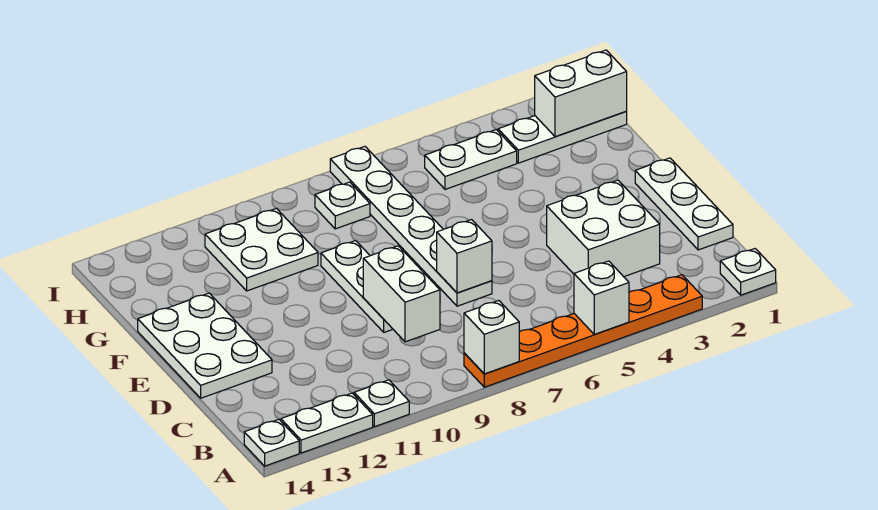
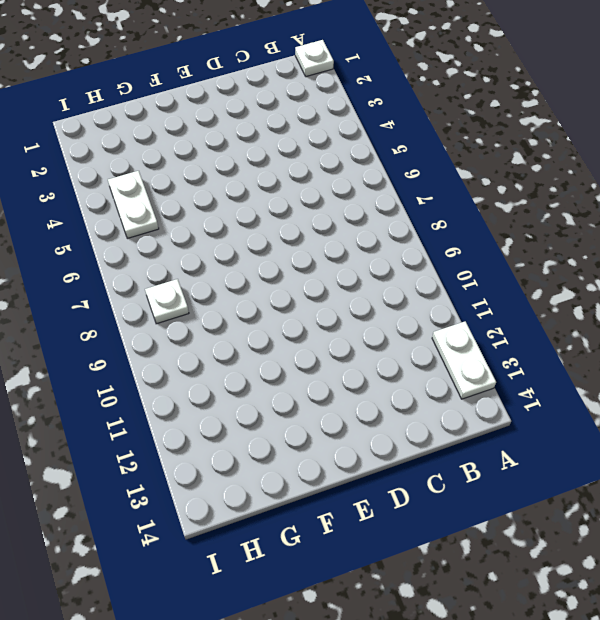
none -> orange 1x6 plate [464,275,702,387]
none -> white 1x1 plate [354,380,409,427]
none -> white 1x1 plate [244,420,299,466]

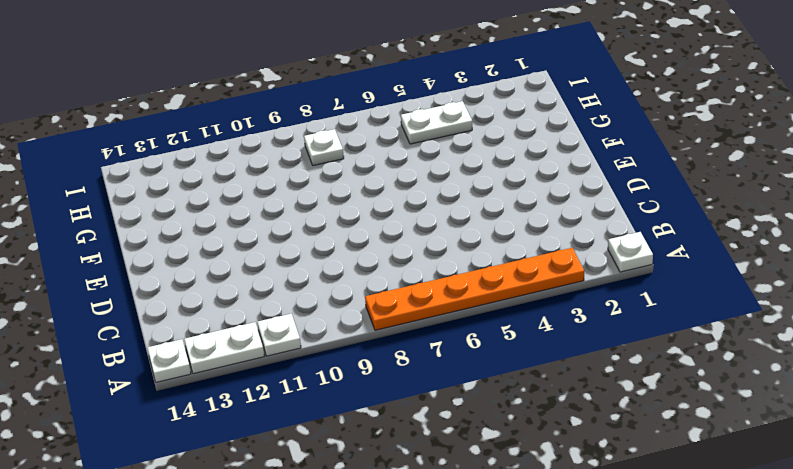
none -> white 1x3 plate [635,158,733,250]
none -> white 2x2 brick [547,180,660,277]
none -> white 1x6 plate [330,147,492,306]

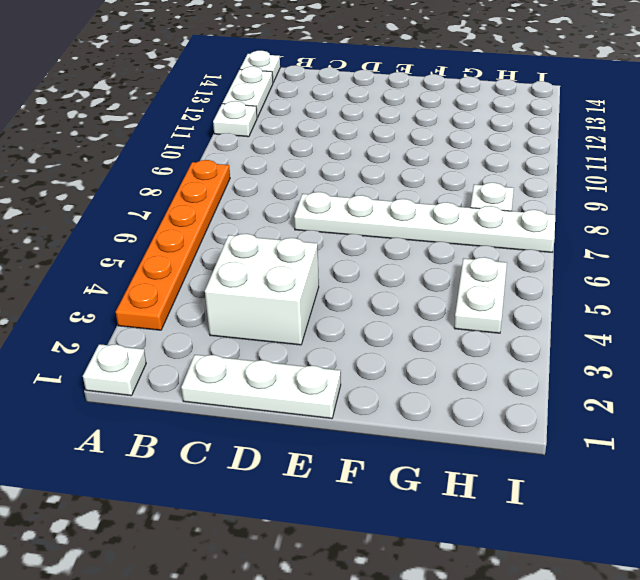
none -> white 1x3 plate [321,241,393,332]
none -> white 2x3 plate [138,293,272,398]
none -> white 2x2 plate [205,208,318,291]

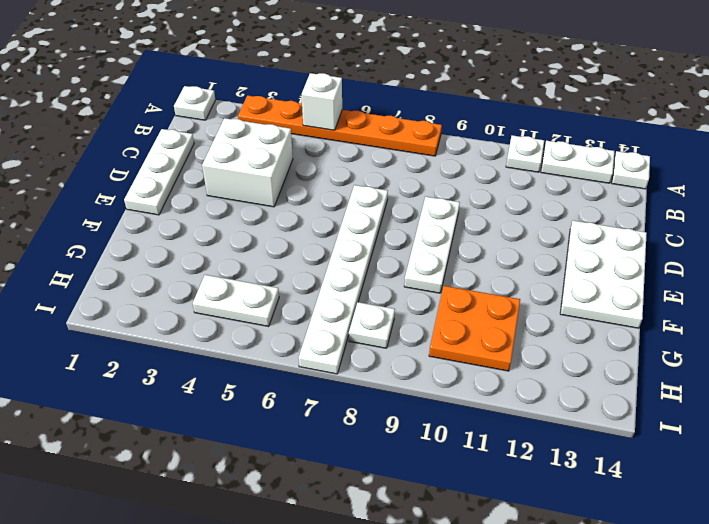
orange 2x2 plate [429,286,520,371] -> white 2x2 plate [205,208,318,291]
none -> white 1x3 plate [498,111,627,163]
none -> white 1x1 brick [464,301,519,374]
none -> white 1x2 brick [363,246,440,342]

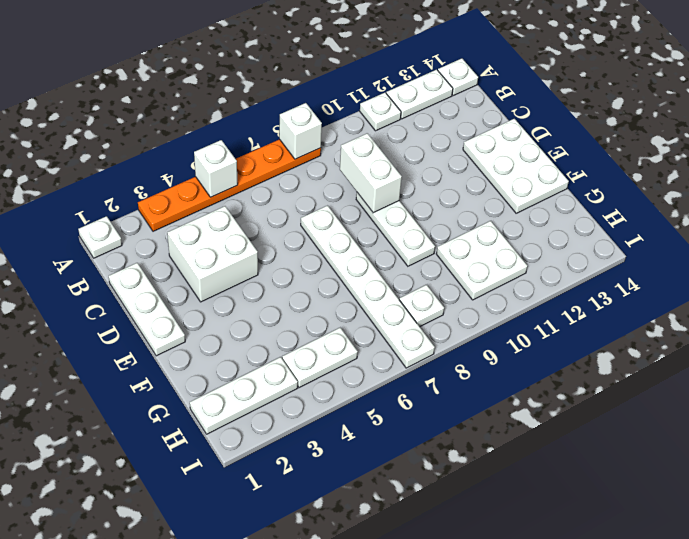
none -> white 1x1 brick [437,220,492,293]
none -> white 1x2 brick [535,50,627,137]

